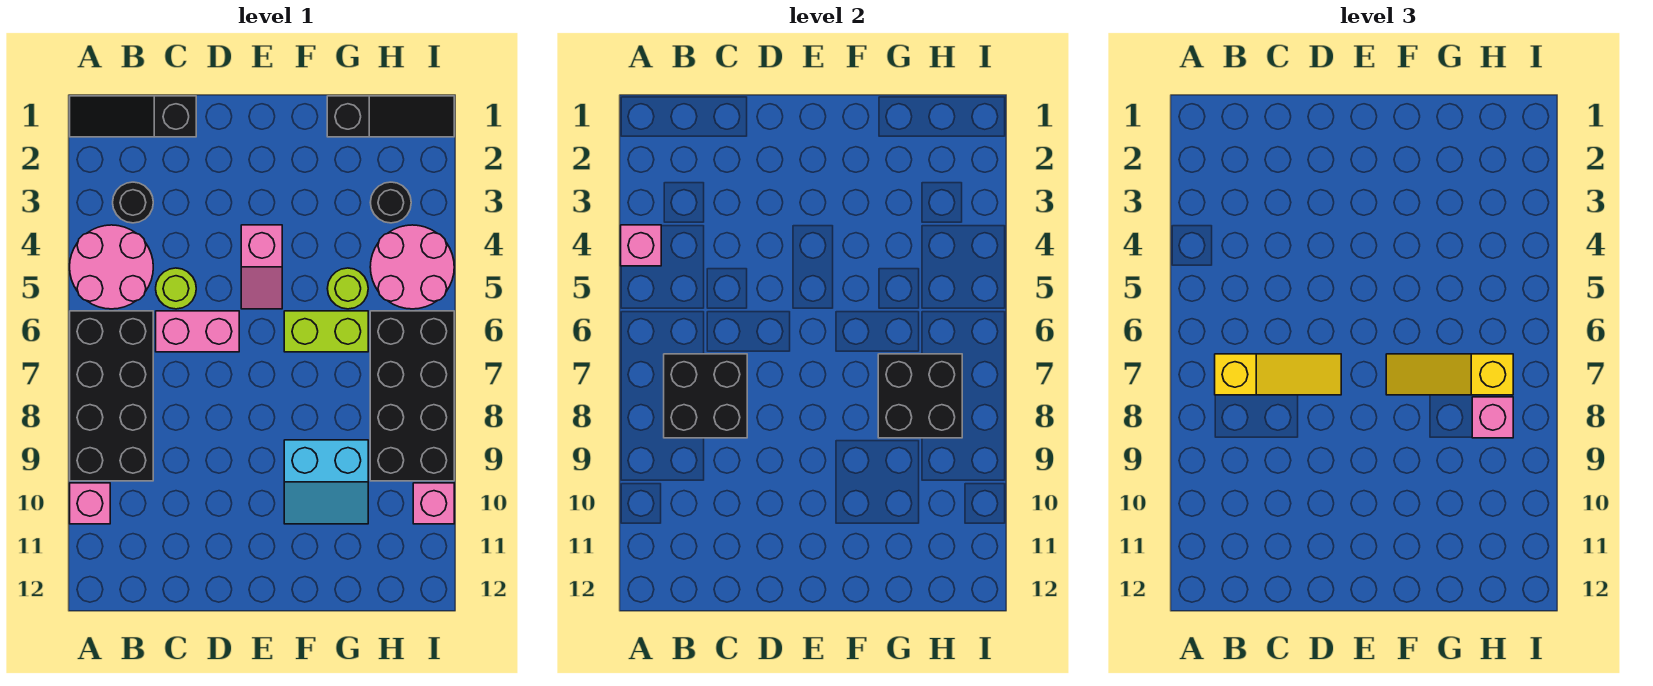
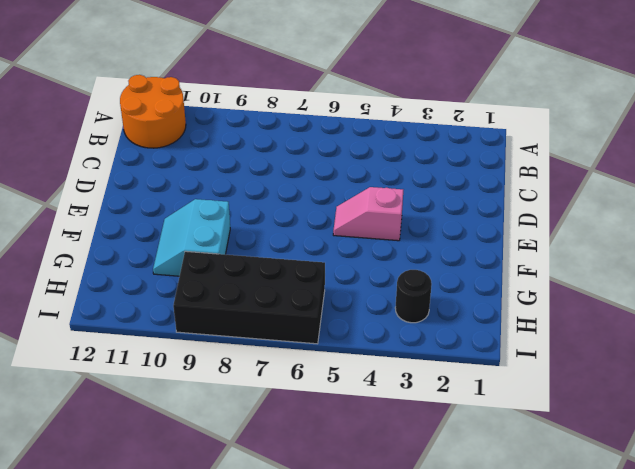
orange 2x2 round brick [120,75,186,148] -> none
none -> black 1x3 slope [70,96,196,137]
none -> pink 2x2 round brick [70,225,153,309]
none -> black 2x4 brick [70,311,153,481]

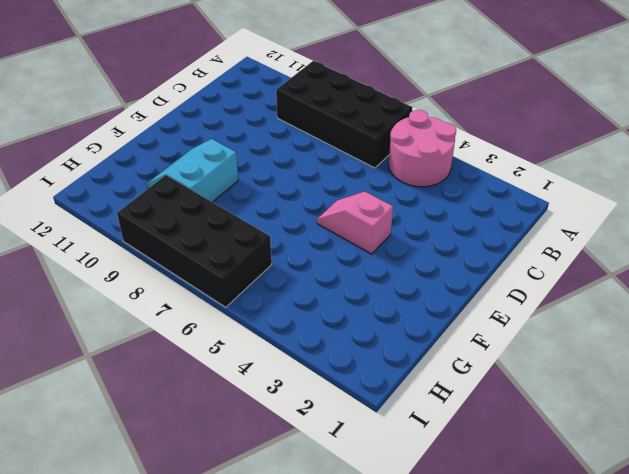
none -> black 1x3 slope [70,96,196,137]
none -> pink 1x1 brick [70,483,110,524]
none -> black 1x1 round brick [113,182,153,223]

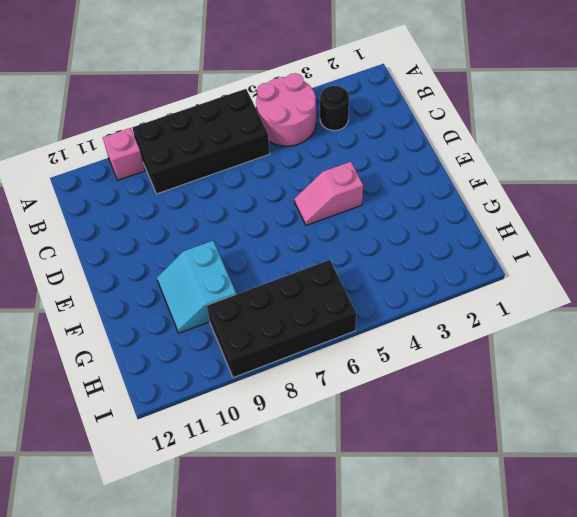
none -> black 1x3 slope [70,96,196,137]
none -> lime 1x1 round brick [156,268,196,309]
none -> pink 1x2 brick [156,311,239,352]

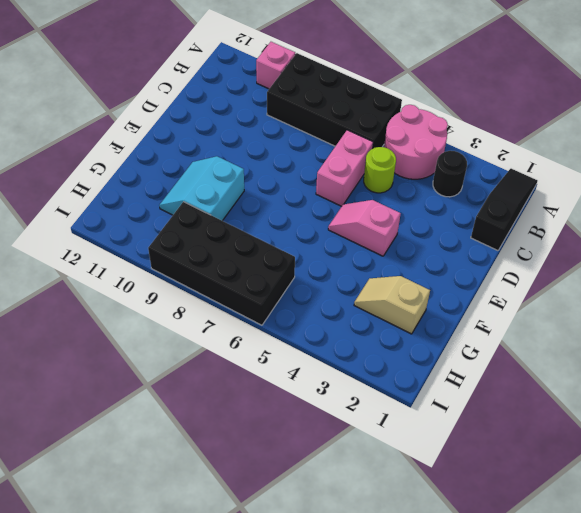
tan 1x2 slope [354,276,430,334] -> none
none -> lime 1x2 brick [284,311,368,352]
none -> black 1x3 slope [327,96,454,137]
none -> lime 1x1 round brick [327,268,368,309]

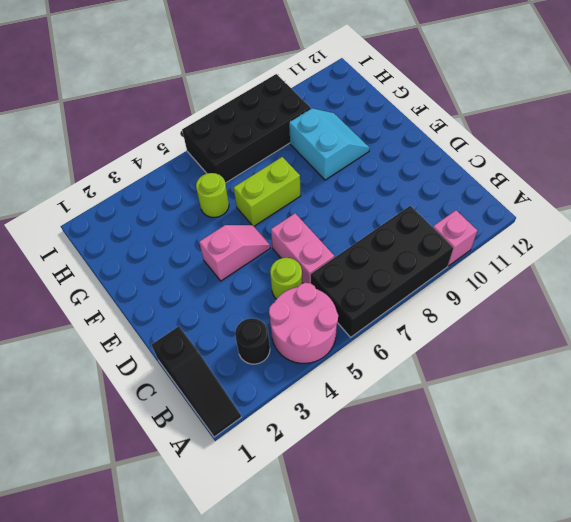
lime 1x2 brick [234,157,301,226] -> lime 1x2 brick turned to [284,311,368,352]
none -> black 1x3 slope [327,96,454,137]
none -> black 1x1 round brick [370,182,411,223]
none -> pink 2x2 round brick [370,225,454,309]

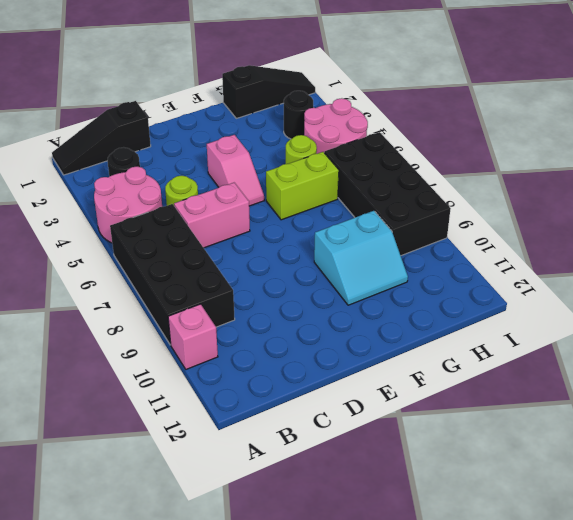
none -> pink 1x1 brick [413,483,454,524]
none -> pink 1x1 brick [621,225,661,266]
none -> black 2x2 brick [664,354,747,438]

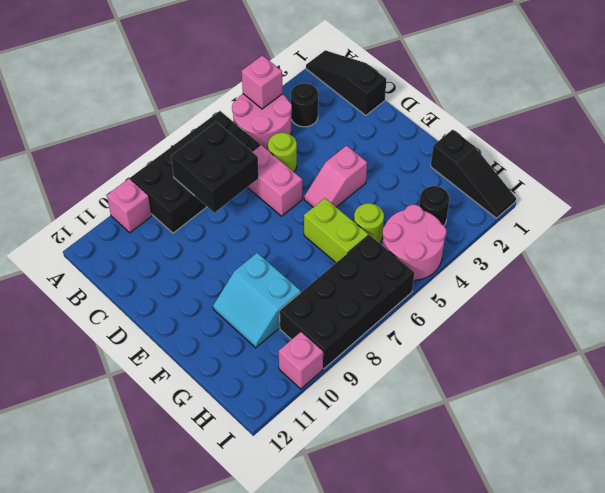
none -> black 2x2 brick [878,354,962,438]
none -> yellow 1x3 slope [1215,354,1341,395]
none -> yellow 1x3 slope [1386,354,1513,395]

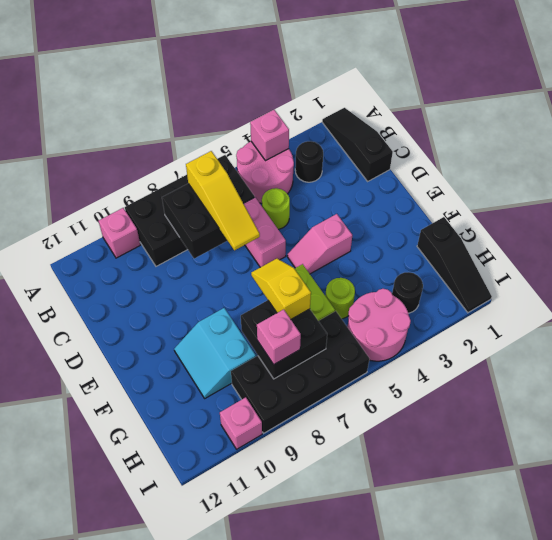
yellow 1x2 slope [251,259,311,319] -> yellow 1x3 slope [1386,354,1513,395]

